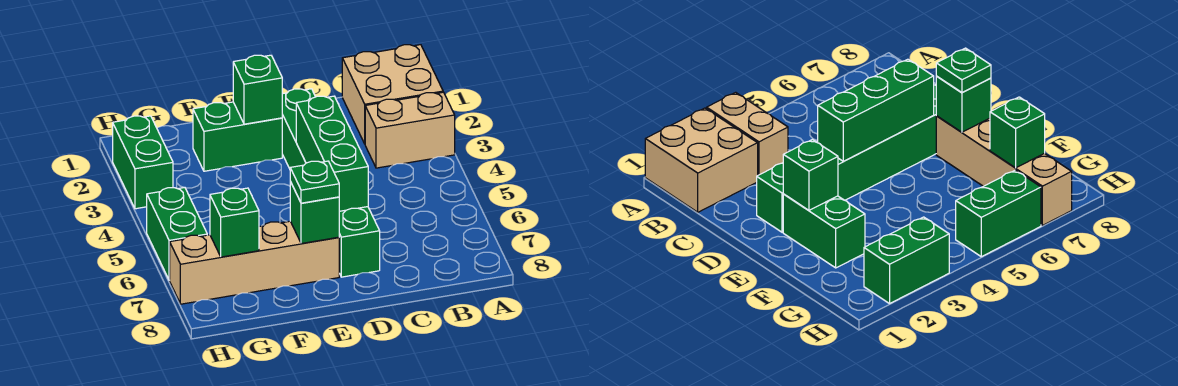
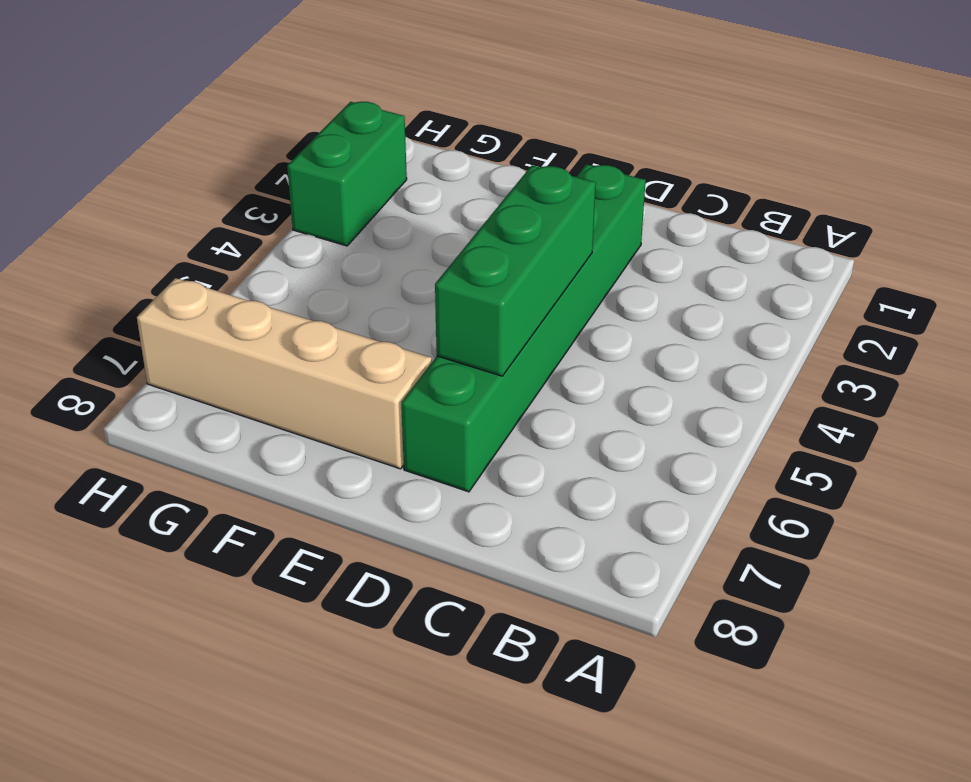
none -> tan 2x2 brick [342,45,443,144]
none -> tan 1x2 brick [365,92,455,168]
none -> green 1x2 brick [193,102,282,171]

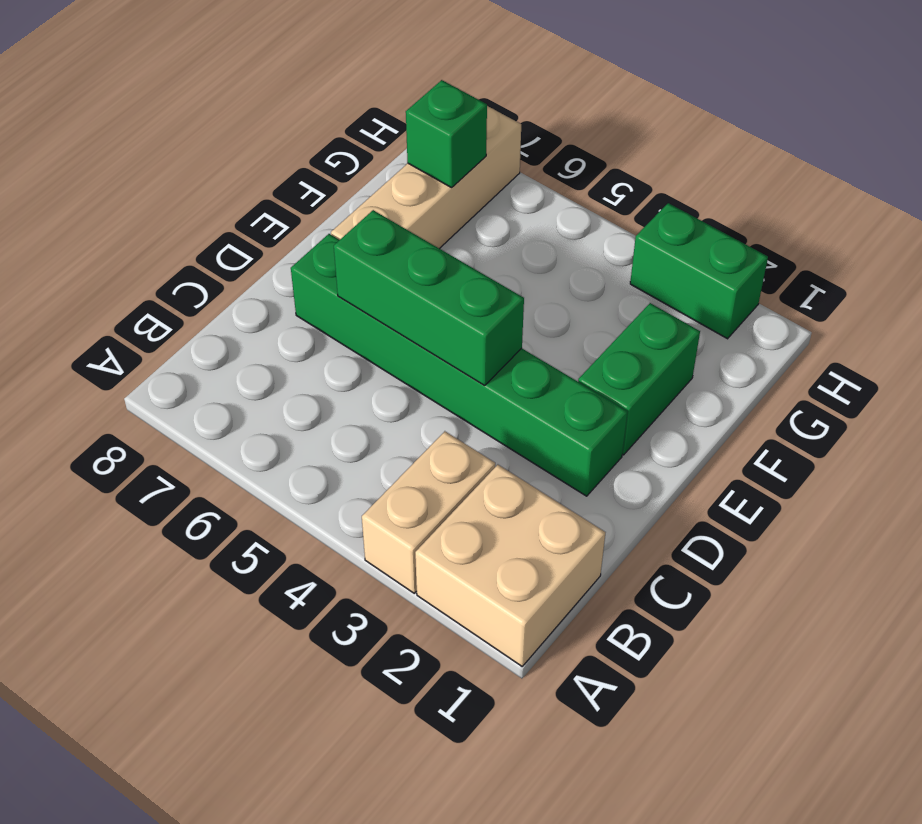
none -> green 1x2 brick [147,188,207,280]
none -> green 1x1 brick [233,55,282,124]
none -> green 1x1 brick [290,182,339,244]

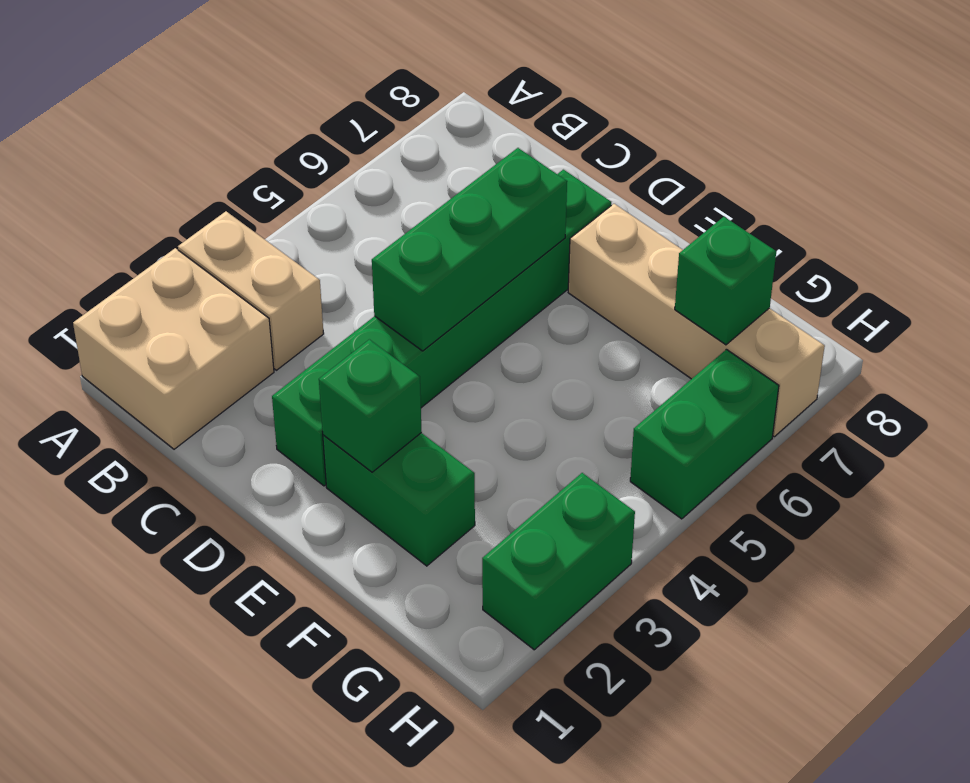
none -> green 1x1 brick [290,182,339,244]
none -> green 1x1 plate [290,161,339,203]

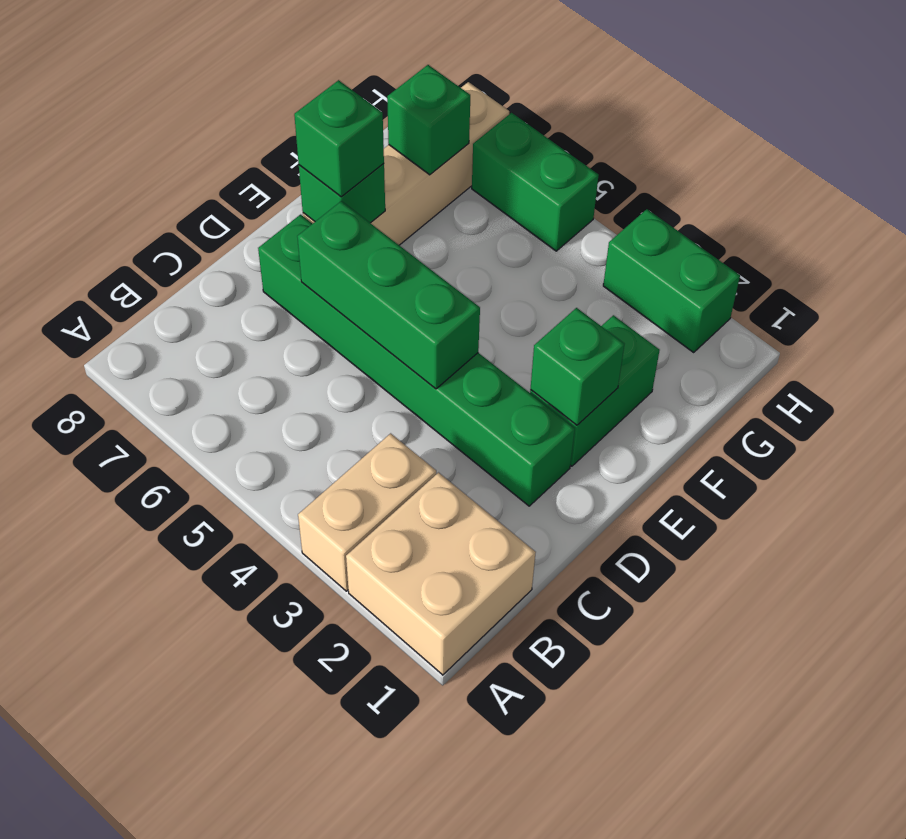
green 1x1 brick [294,80,384,197] -> green 1x1 plate [290,161,339,203]

